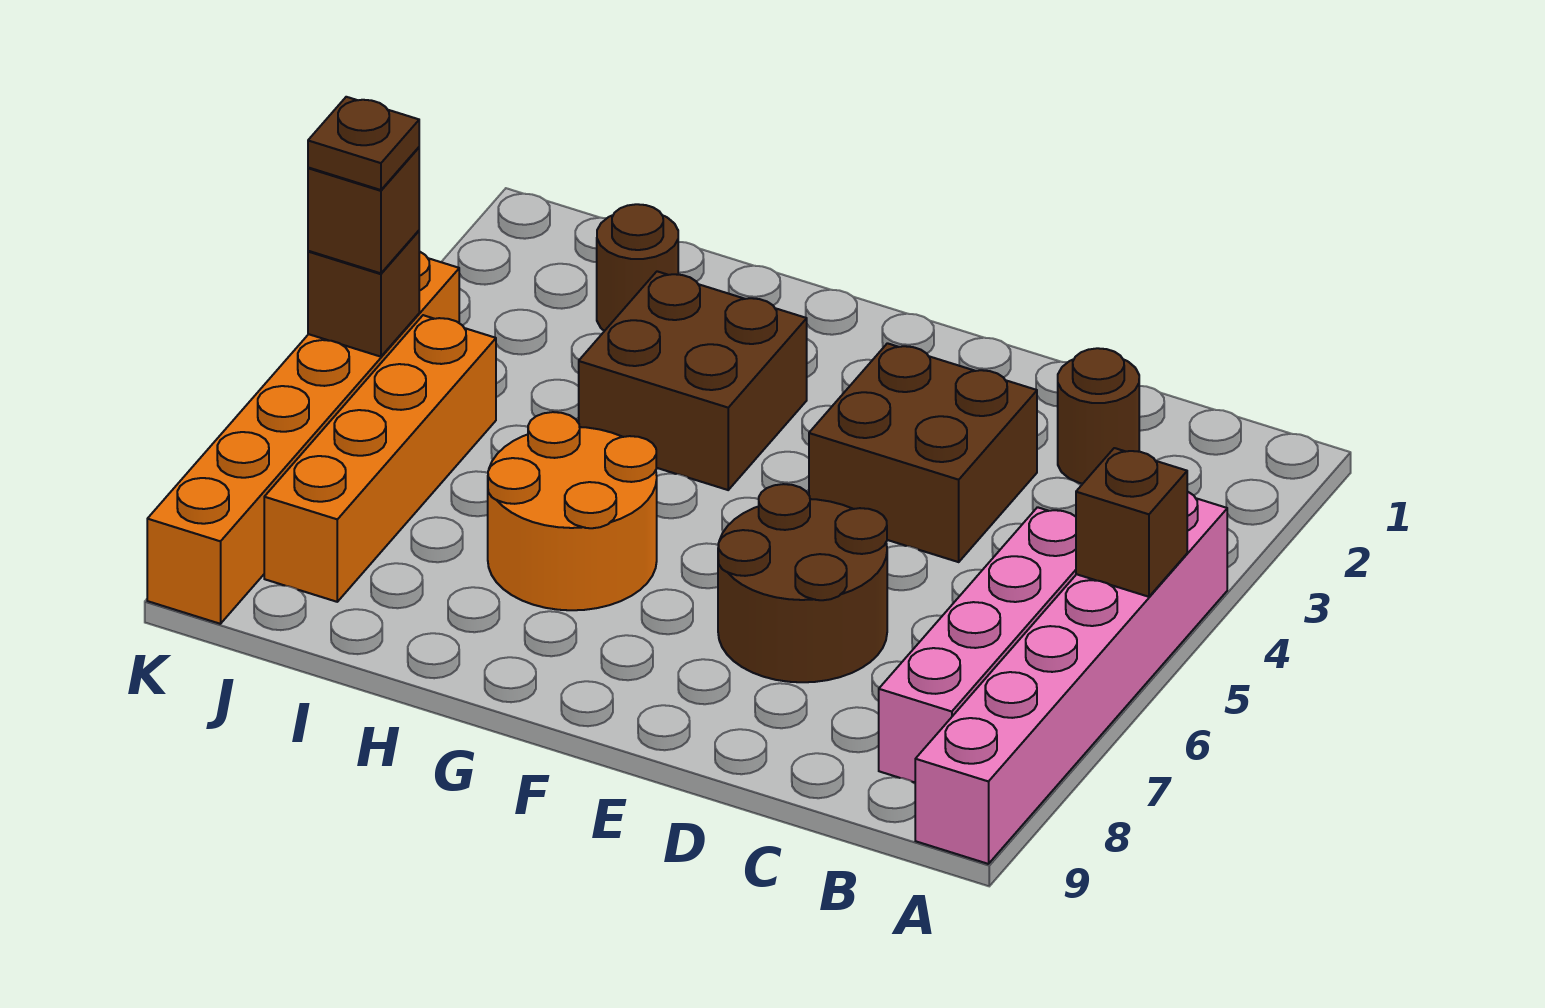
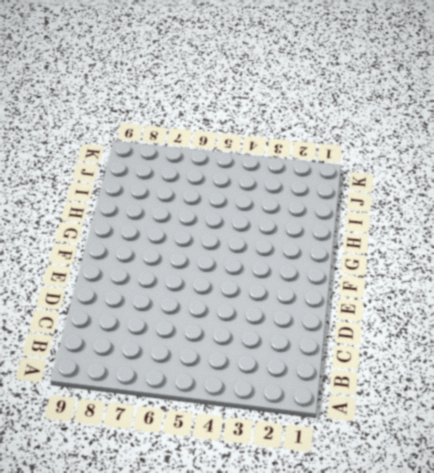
none -> pink 1x6 brick [915,491,1227,864]
none -> pink 1x4 brick [879,507,1076,782]
none -> brown 1x1 round brick [1058,348,1139,484]

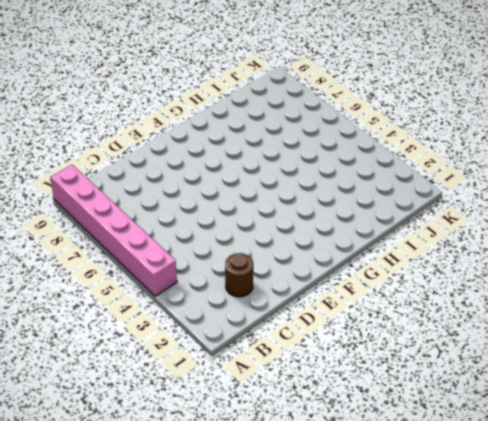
none -> pink 1x4 brick [879,507,1076,782]
none -> brown 2x2 brick [809,343,1037,562]
none -> brown 2x2 round brick [718,484,887,682]

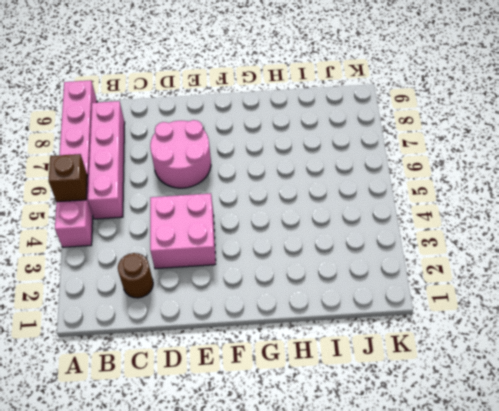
pink 2x2 brick [150,193,216,269] -> brown 2x2 brick [809,343,1037,562]
pink 2x2 round brick [150,120,211,188] -> brown 2x2 round brick [718,484,887,682]
none -> brown 2x2 brick [579,271,807,490]
none -> orange 2x2 round brick [488,412,657,610]
none -> brown 1x1 round brick [597,204,678,331]

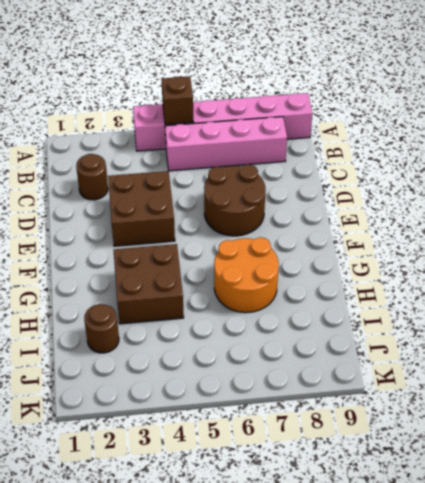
none -> orange 1x4 brick [264,315,496,602]
none -> orange 1x6 brick [147,251,459,624]
none -> brown 1x1 brick [308,231,419,357]

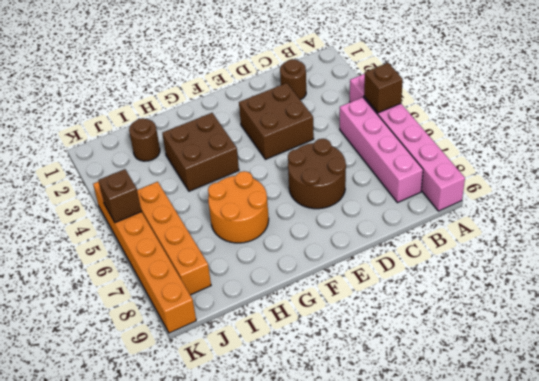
none -> brown 1x1 brick [308,147,419,273]
none -> brown 1x1 plate [308,97,419,190]

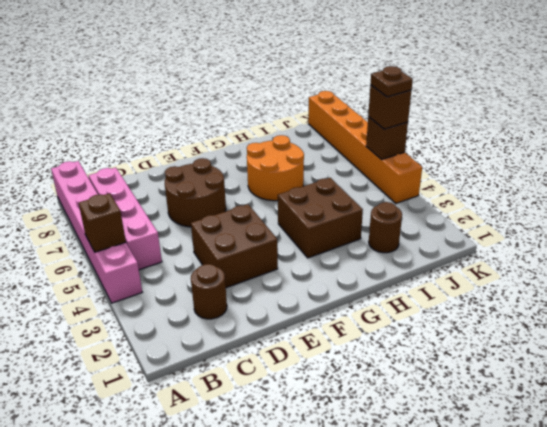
none -> orange 1x4 brick [264,315,496,602]

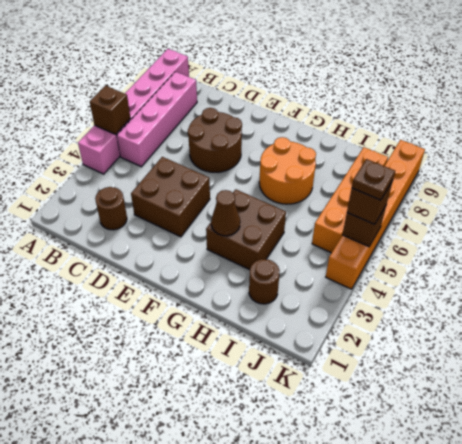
brown 1x1 cone [211,190,240,236] -> none

